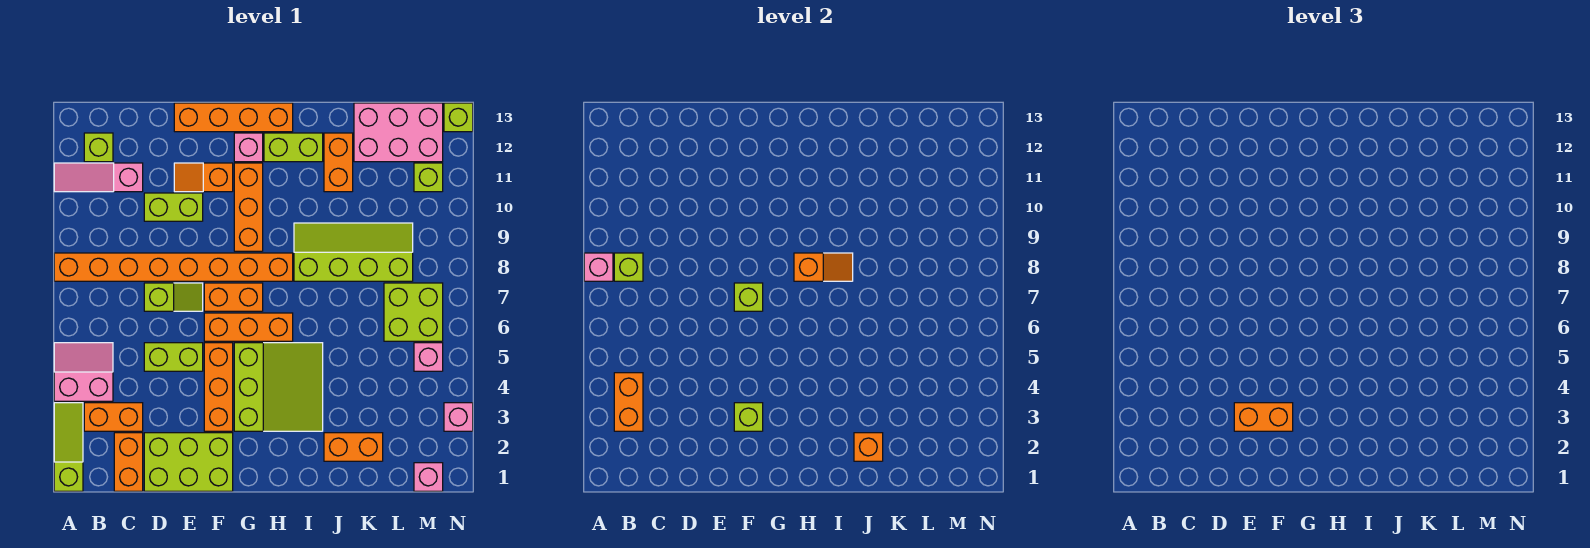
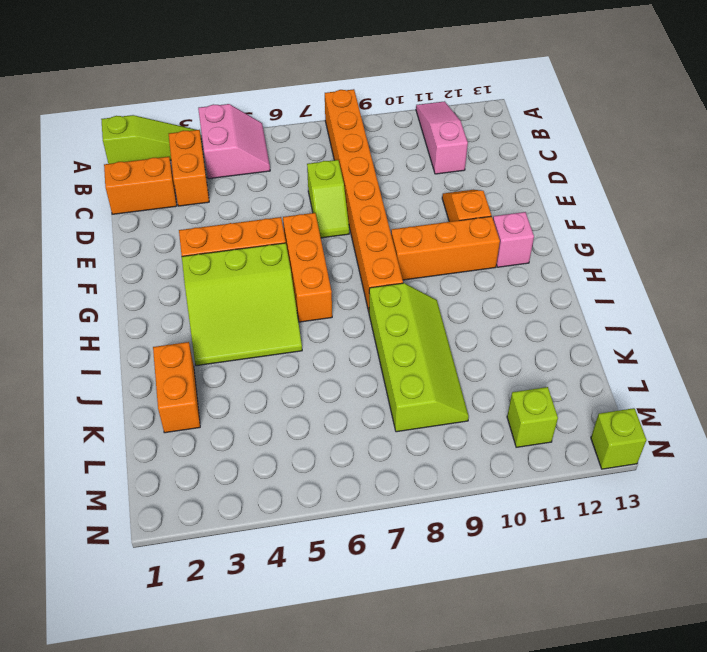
none -> lime 1x1 brick [84,133,113,162]
none -> lime 2x3 brick [144,433,233,491]
none -> lime 1x2 brick [144,343,203,371]
none -> lime 1x2 brick [144,193,203,221]

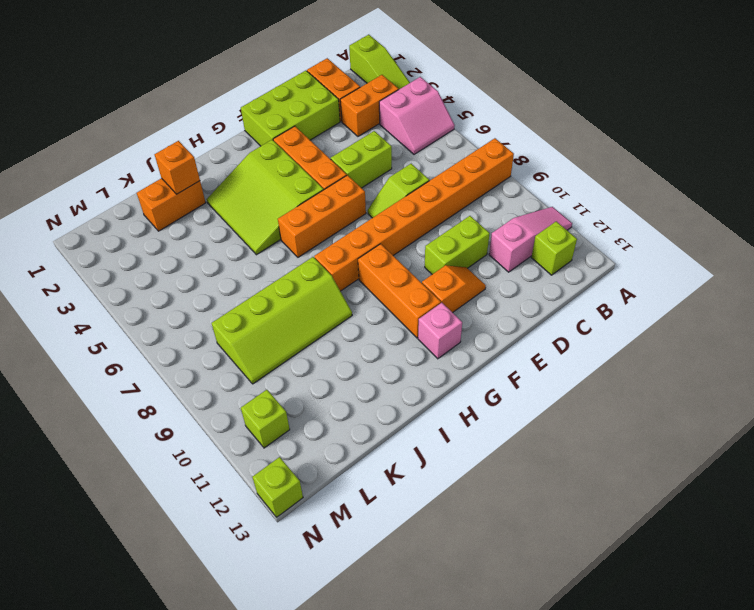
none -> orange 1x4 brick [174,103,293,132]
none -> orange 1x2 brick [204,283,263,311]
none -> lime 1x2 brick [264,133,323,162]
none -> orange 1x2 brick [324,133,353,192]

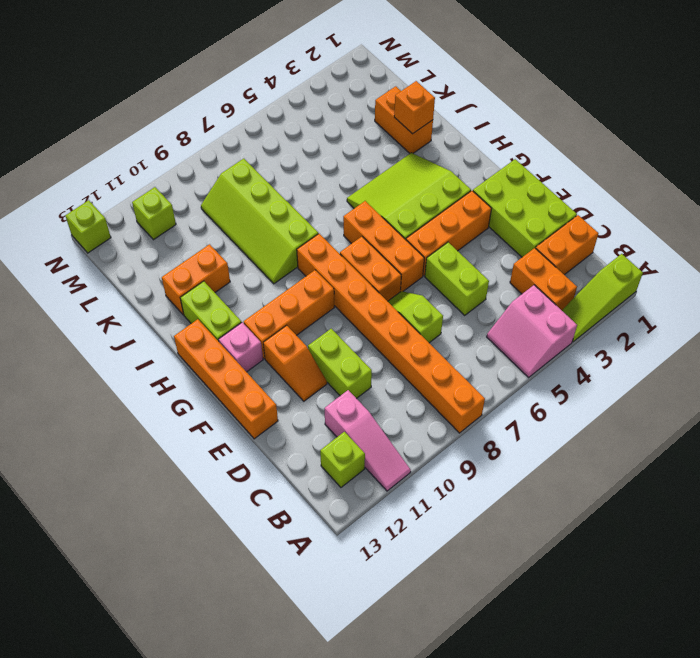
none -> pink 2x3 brick [354,103,443,162]
none -> lime 2x2 brick [384,283,443,341]
none -> pink 1x1 brick [414,463,443,491]
none -> pink 1x1 brick [414,343,443,371]

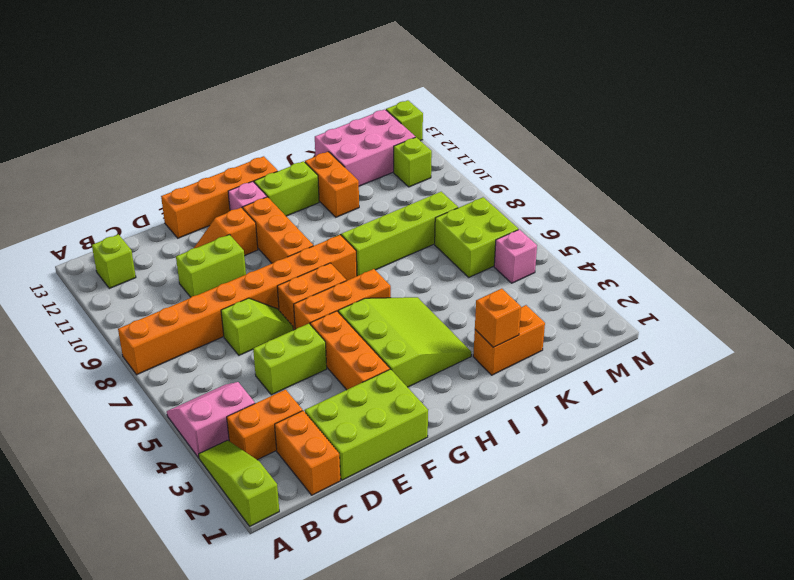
none -> pink 1x3 slope [54,163,143,192]
none -> pink 1x1 brick [414,463,443,491]
none -> pink 1x1 brick [444,403,473,431]
none -> pink 1x1 brick [584,253,613,281]

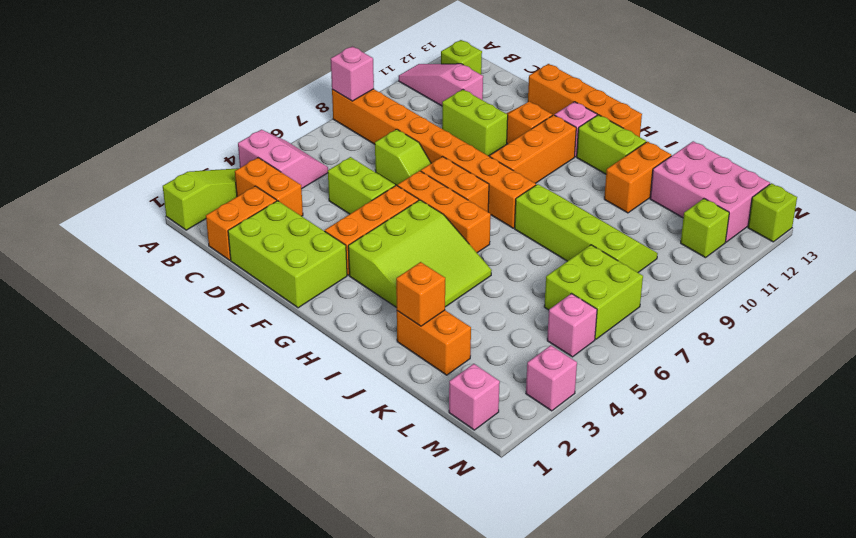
none -> orange 1x2 brick [614,373,643,431]
none -> lime 1x1 brick [614,253,643,281]
none -> lime 1x1 brick [734,403,763,431]
none -> lime 1x1 brick [734,283,763,311]

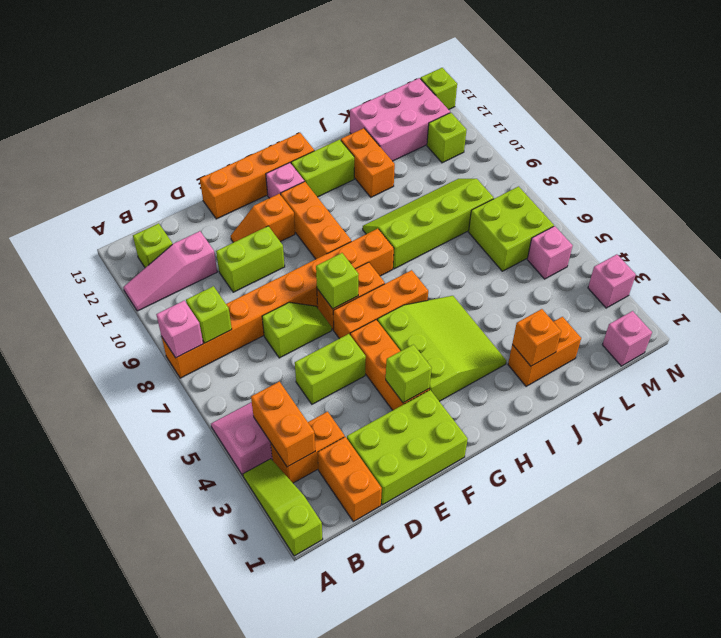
none -> orange 1x2 slope [794,253,853,281]
none -> orange 1x2 brick [1234,403,1293,431]

